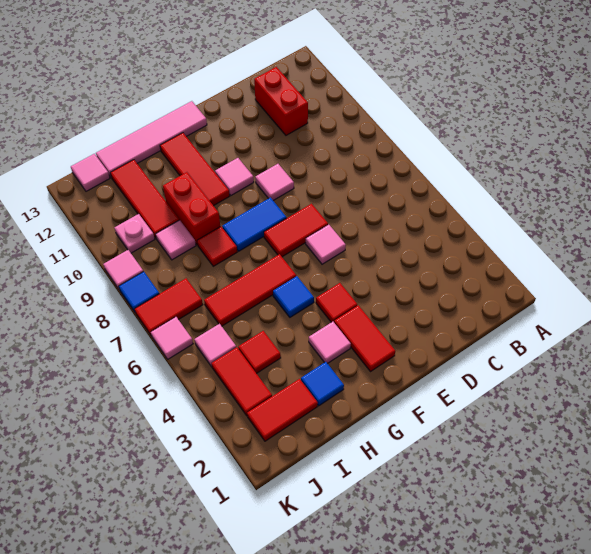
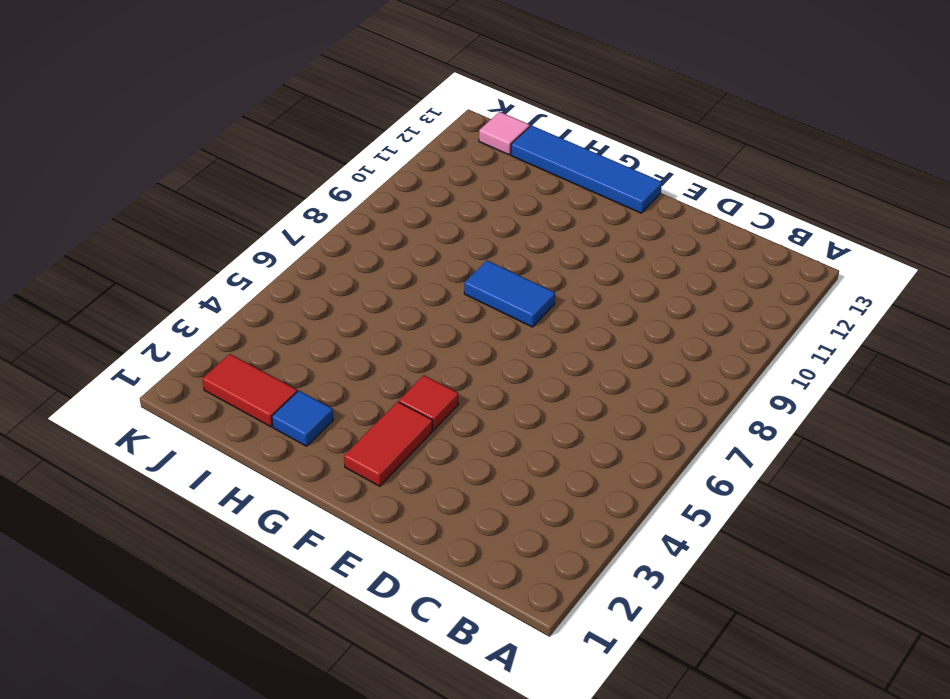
blue 1x4 tile [511,125,662,213] -> pink 1x4 tile [96,101,207,178]
none -> red 1x2 brick [254,67,308,135]
none -> pink 1x1 tile [306,225,346,264]
none -> red 1x2 tile [264,204,328,257]

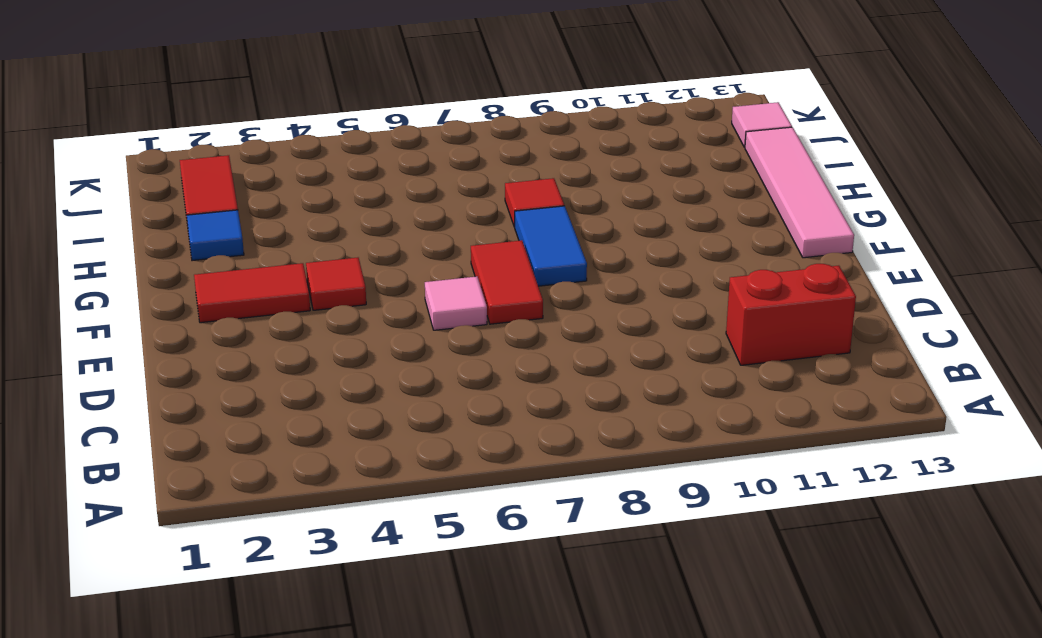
none -> pink 1x1 tile [255,164,294,201]
none -> pink 1x1 tile [215,158,254,195]
none -> pink 1x1 tile [309,322,351,363]

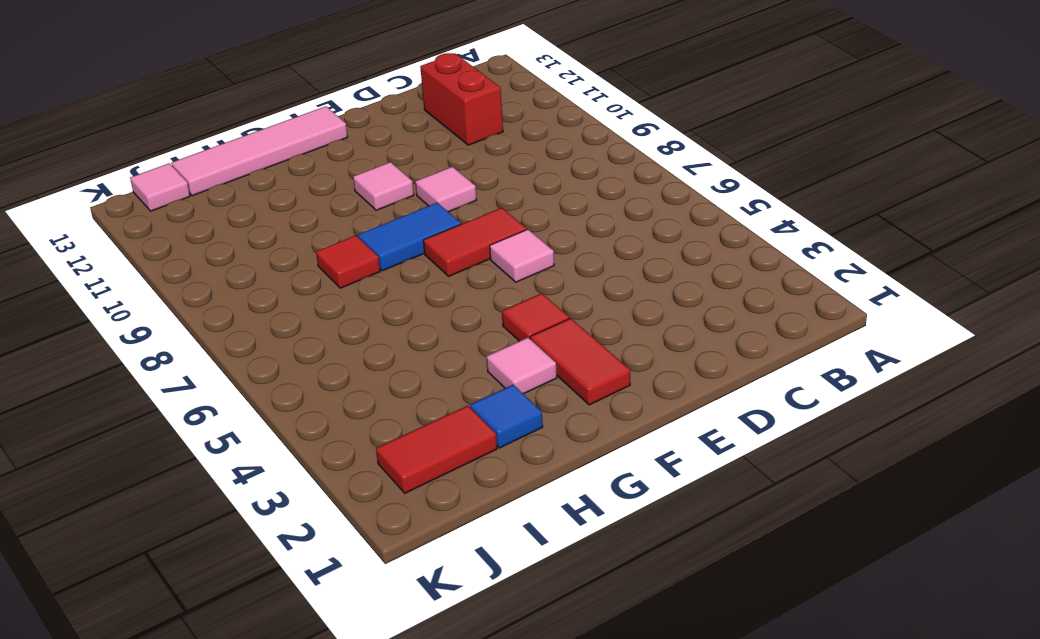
none -> blue 1x1 tile [273,276,314,317]
none -> red 1x3 tile [204,254,296,326]
none -> red 1x3 tile [160,133,230,206]

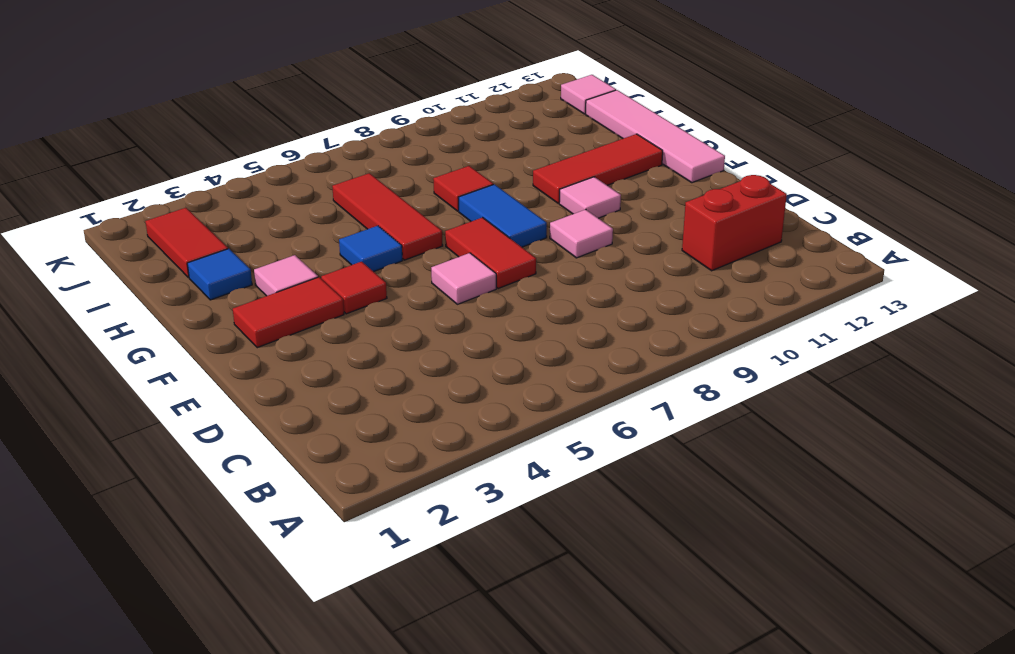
none -> red 1x2 brick [163,172,220,245]
none -> red 1x1 tile [238,331,281,373]
none -> pink 1x1 tile [156,220,196,260]

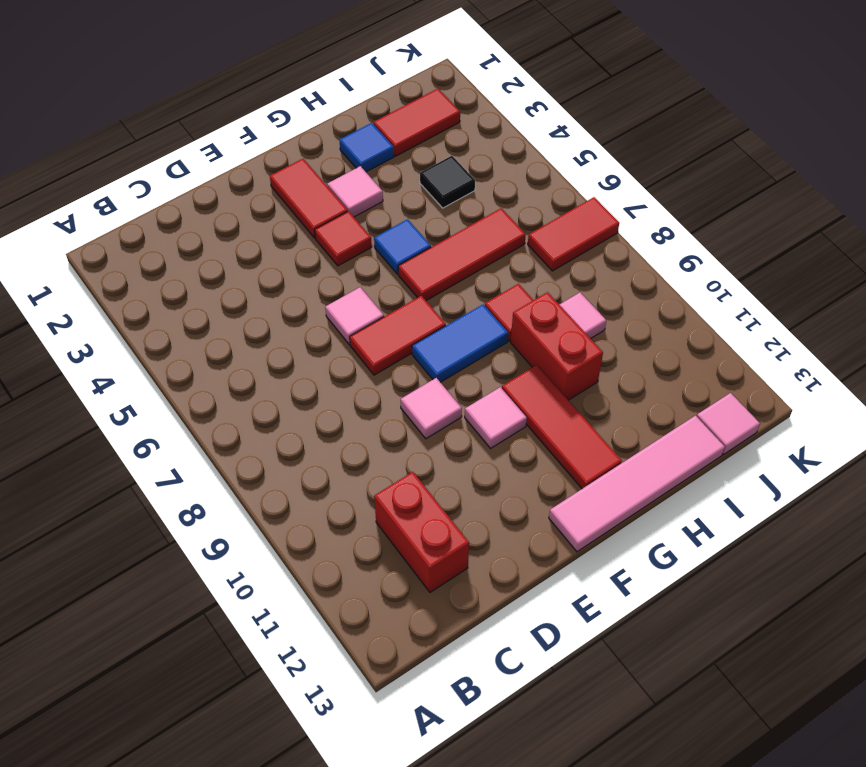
black 1x1 tile [420,156,475,208] -> red 1x1 tile [238,331,281,373]
none -> red 1x3 tile [110,160,179,238]
none -> red 1x2 tile [212,347,272,416]
none -> pink 1x1 tile [194,324,236,367]

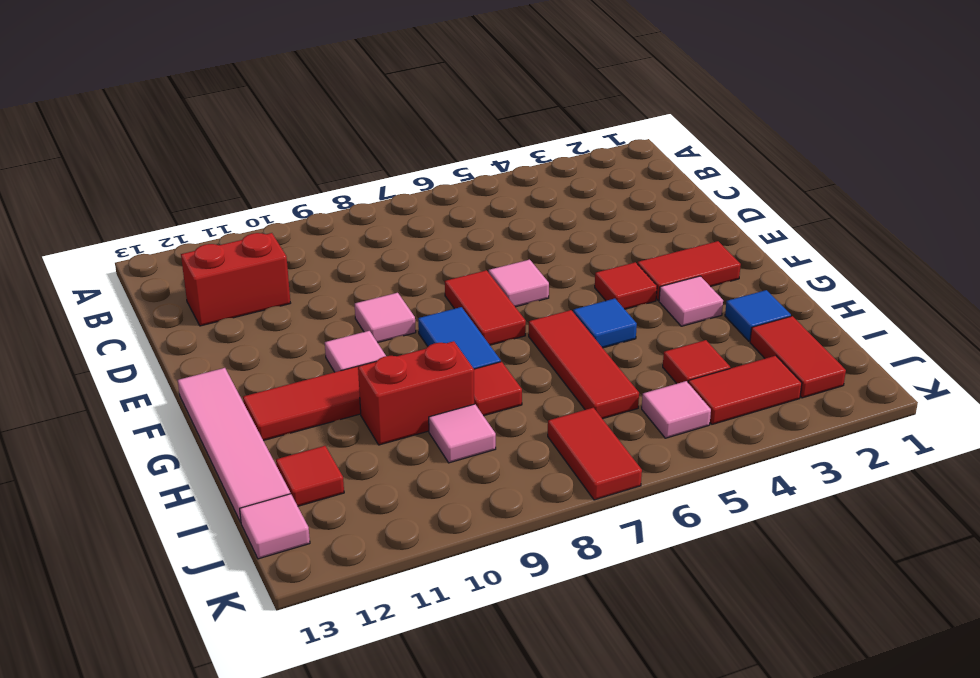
red 1x1 tile [276,446,344,506] -> red 1x3 tile [110,160,179,238]
none -> pink 1x1 plate [115,214,155,253]
none -> pink 1x1 tile [151,317,193,359]
none -> blue 1x1 tile [119,271,159,313]

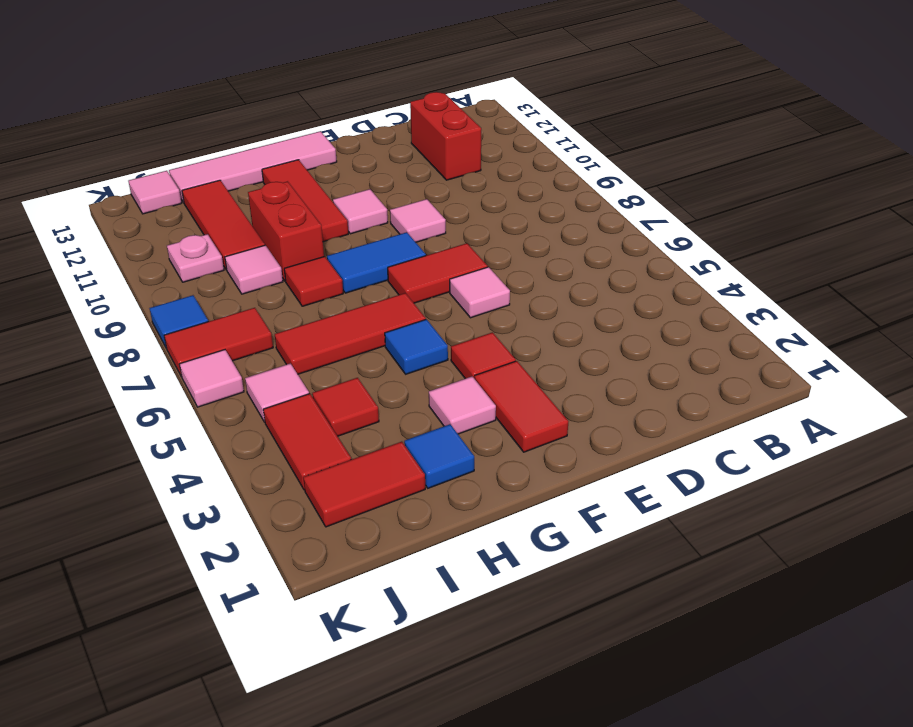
none -> pink 1x1 tile [103,250,143,290]

